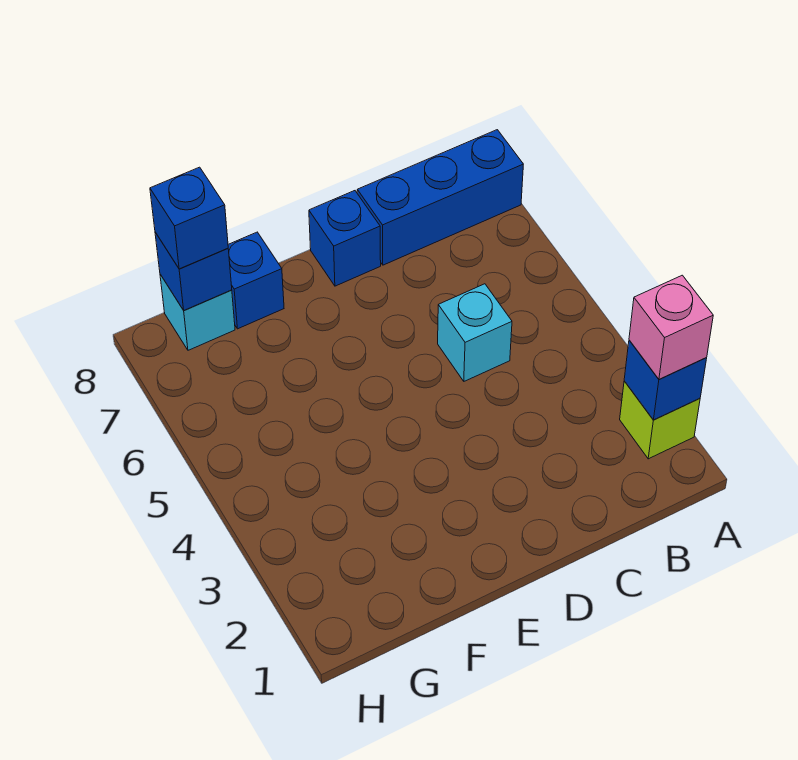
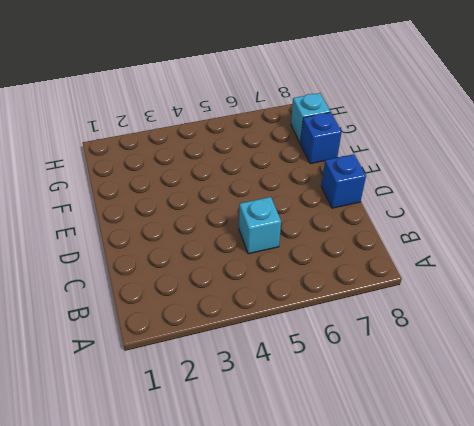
none -> lime 1x1 brick [620,381,700,459]
none -> blue 1x3 brick [357,130,523,265]

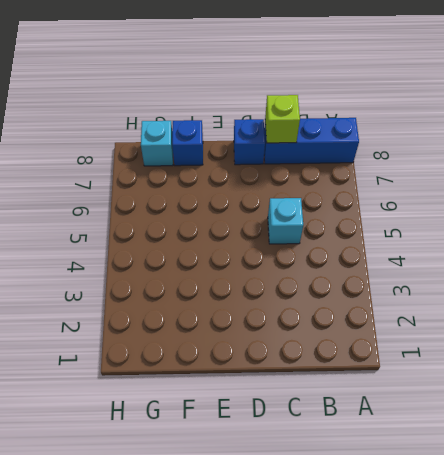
lime 1x1 brick [265,95,300,143] -> lime 1x1 brick moved to [620,381,700,459]
none -> blue 1x1 brick [624,340,707,420]
none -> blue 1x1 brick [155,232,232,310]

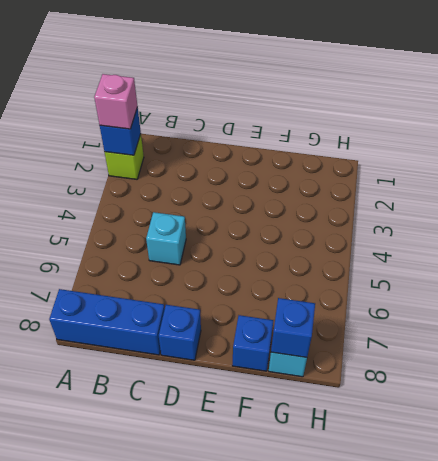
none -> blue 1x1 brick [150,167,228,269]

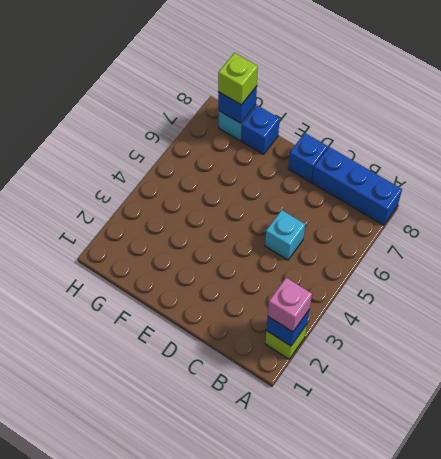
lime 1x1 brick [218,53,258,105] -> blue 1x1 brick [150,167,228,269]

